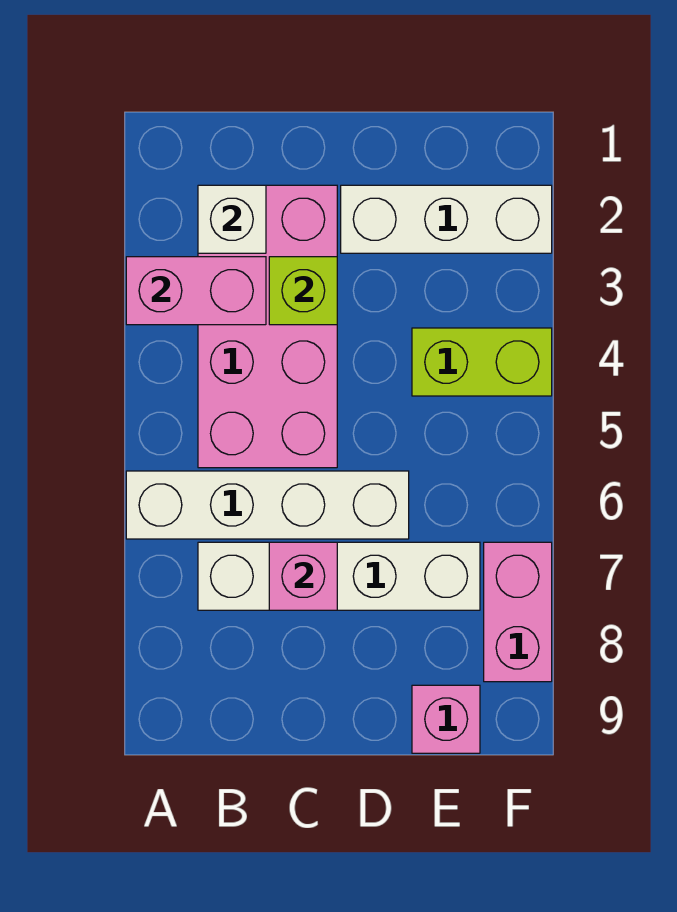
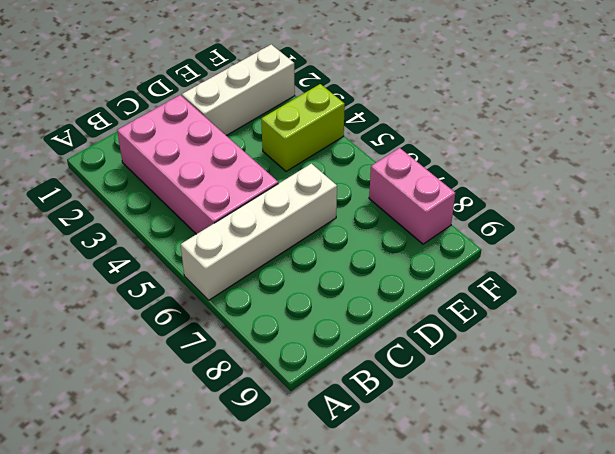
none -> white 1x4 brick [198,542,480,610]
none -> pink 1x1 brick [412,685,480,753]

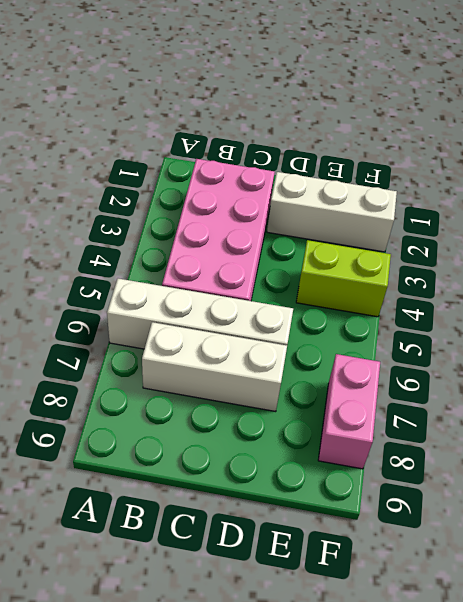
white 1x3 brick [142,322,287,412] -> white 1x4 brick [198,542,480,610]
none -> pink 1x1 brick [412,685,480,753]
none -> pink 1x2 brick [126,257,266,325]

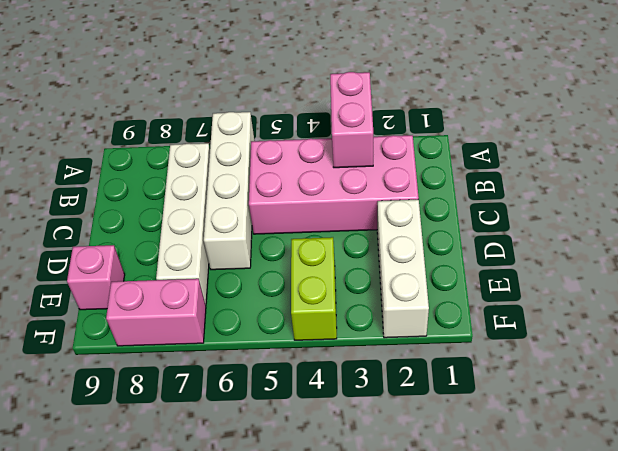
none -> white 1x1 brick [198,185,266,253]
none -> lime 1x1 brick [269,257,337,325]

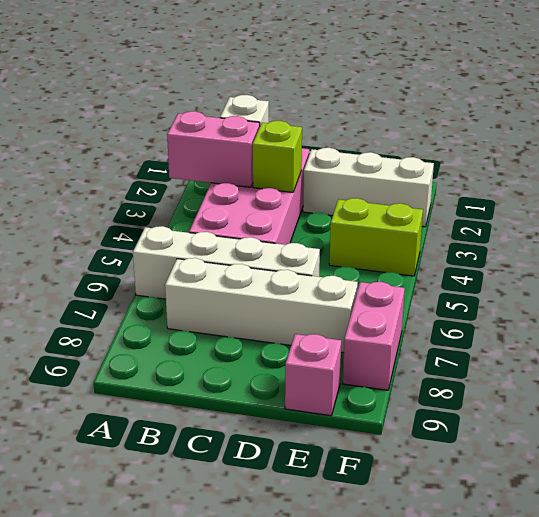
none -> pink 1x1 brick [269,542,337,610]

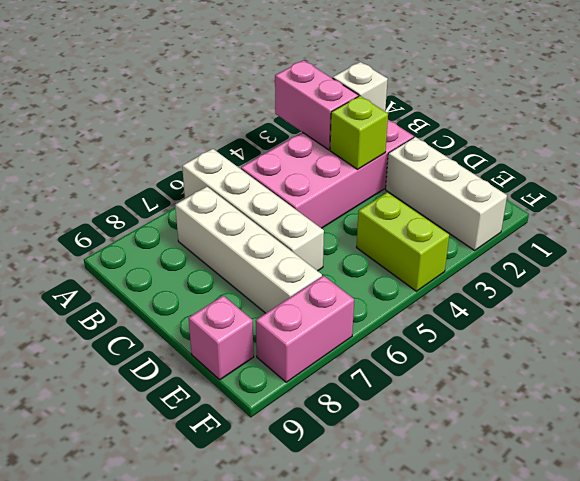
none -> pink 1x1 brick [269,542,337,610]

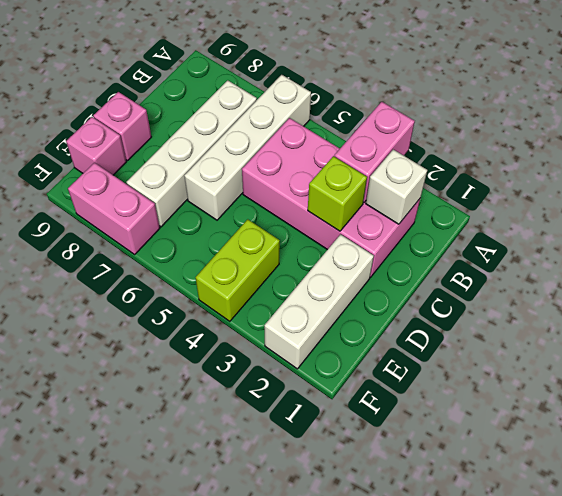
pink 1x1 brick [93,92,151,161] -> pink 1x1 brick moved to [269,542,337,610]

